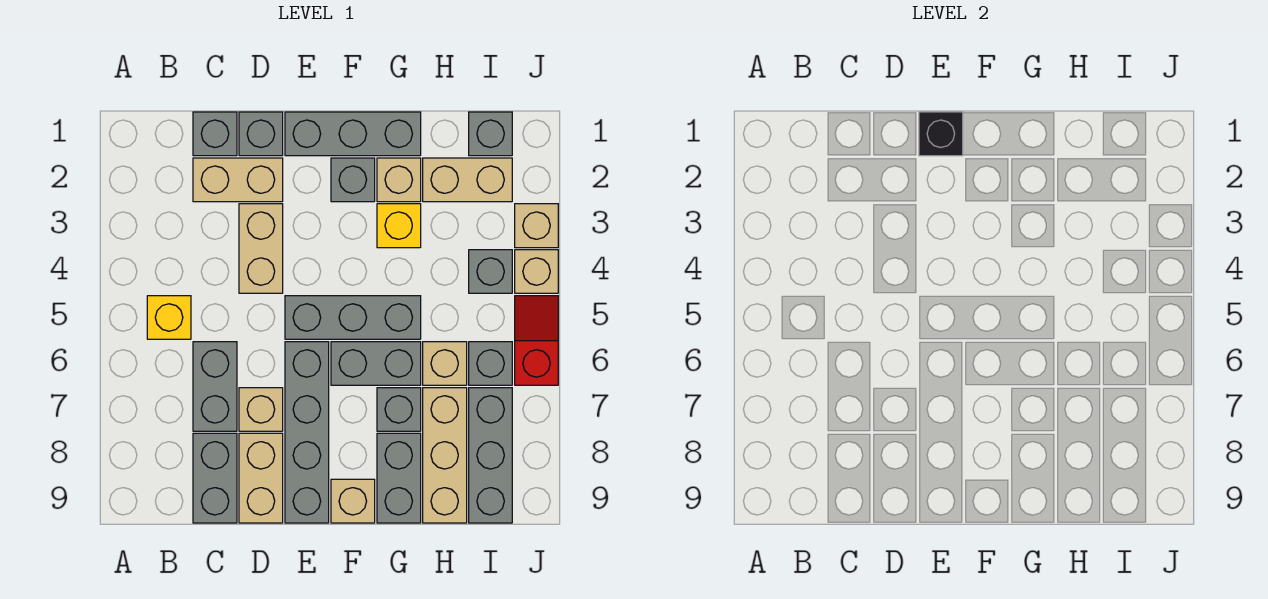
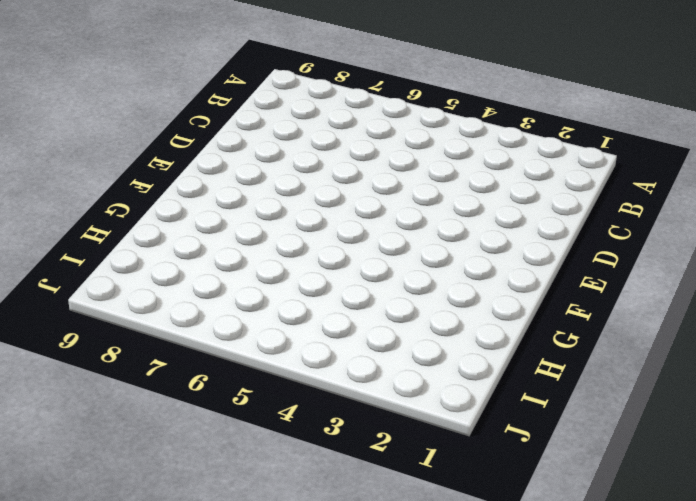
none -> yellow 1x1 brick [147,296,191,339]
none -> grey 1x1 brick [193,112,237,156]
none -> tan 1x2 brick [193,158,283,202]
none -> grey 1x2 brick [193,342,237,431]

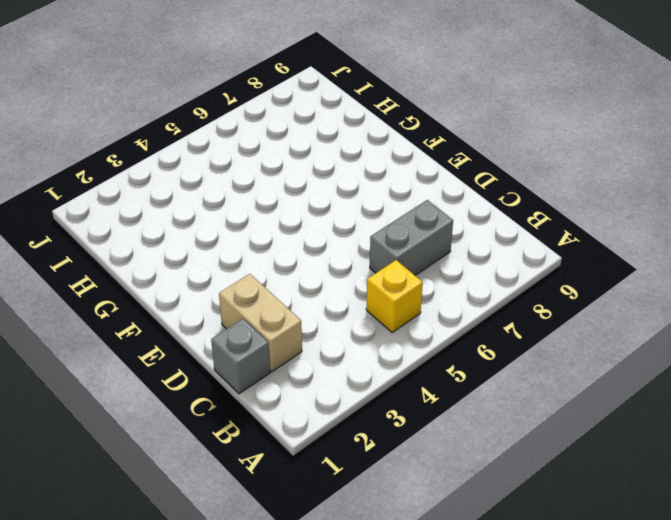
none -> grey 1x2 brick [193,433,237,523]
none -> grey 1x1 brick [239,112,283,156]
none -> tan 1x2 brick [239,204,283,293]
none -> tan 1x1 brick [239,388,283,431]

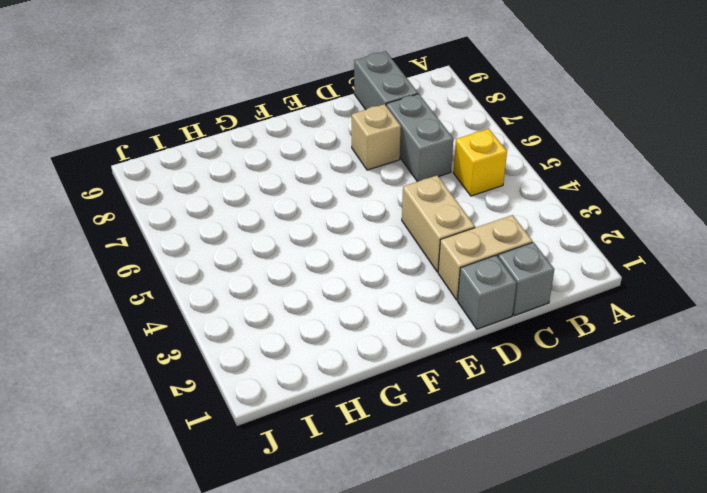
none -> tan 1x2 brick [239,433,283,523]
none -> grey 1x3 brick [285,112,421,156]
none -> grey 1x3 brick [285,296,421,339]
none -> grey 1x4 brick [285,342,329,523]

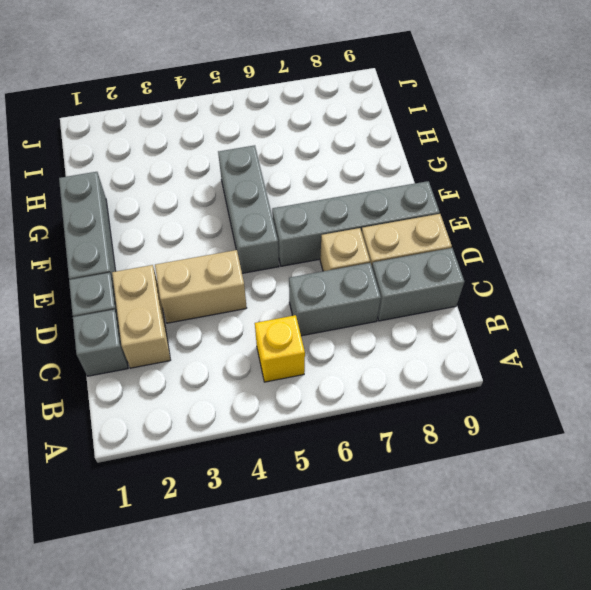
none -> grey 1x1 brick [331,158,375,202]
none -> grey 1x2 brick [331,342,421,385]
none -> tan 1x1 brick [331,479,375,523]
none -> tan 1x1 brick [377,158,421,202]

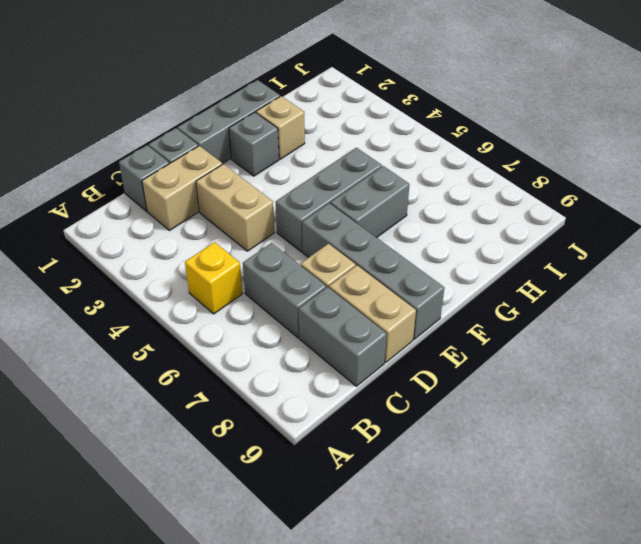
none -> tan 1x1 brick [331,479,375,523]
none -> yellow 1x1 brick [377,204,421,248]
none -> grey 1x1 brick [377,388,421,431]
none -> grey 1x2 brick [377,433,421,523]

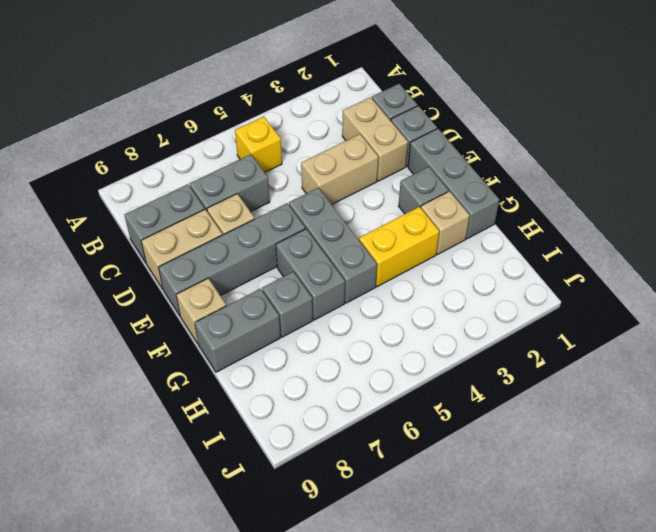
yellow 1x2 brick [359,207,439,287] -> yellow 1x1 brick [377,204,421,248]
none -> tan 1x2 brick [423,158,512,202]
none -> tan 1x1 brick [423,342,467,385]
none -> tan 1x3 brick [423,388,467,523]
none -> grey 1x1 brick [469,112,512,156]

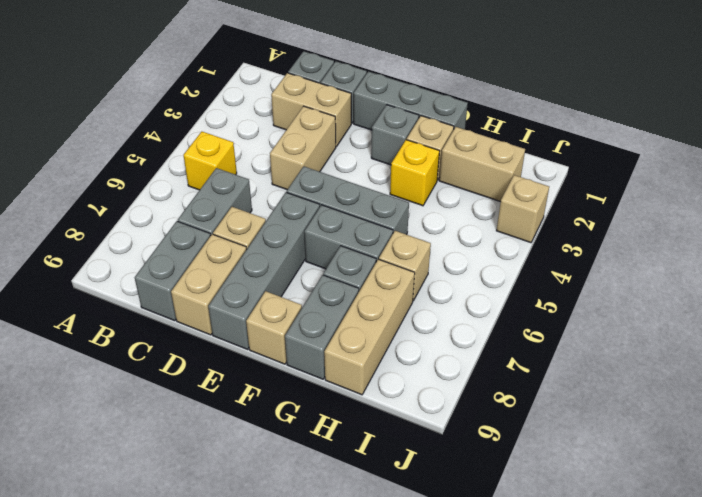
none -> grey 1x1 brick [469,112,512,156]
none -> grey 1x1 brick [469,250,512,293]
none -> grey 1x1 brick [469,342,512,385]
none -> grey 1x3 brick [469,388,512,523]

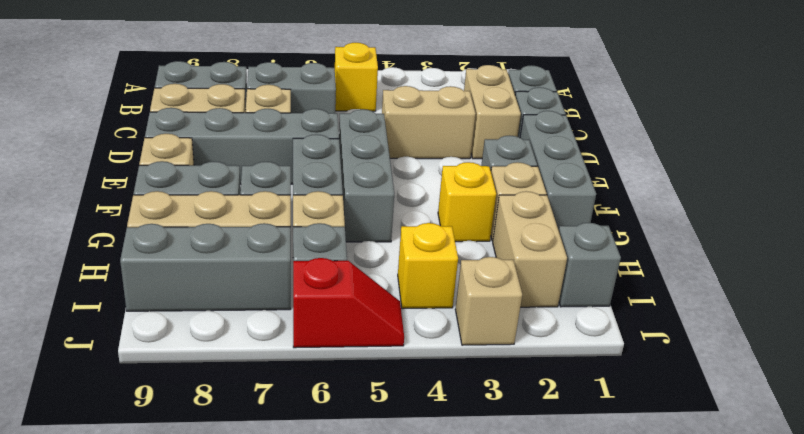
yellow 1x1 brick [398,223,458,309] -> grey 1x1 brick [469,250,512,293]
none -> tan 1x1 brick [515,250,558,293]
none -> black 1x1 brick [919,112,963,156]

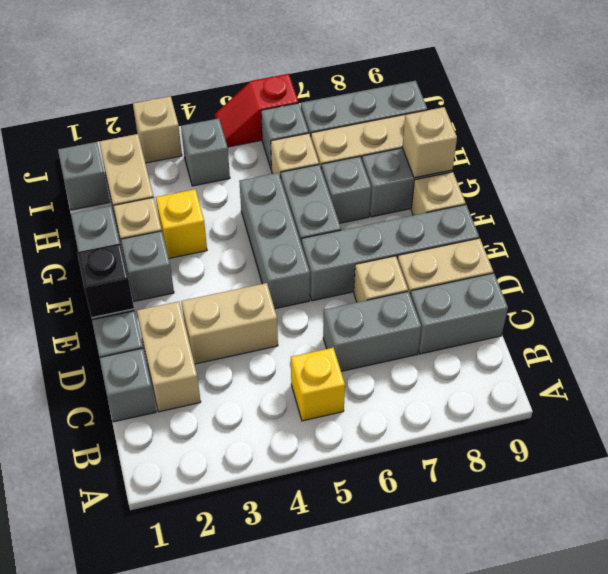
tan 1x1 brick [402,107,457,178] -> tan 1x1 brick moved to [515,250,558,293]

